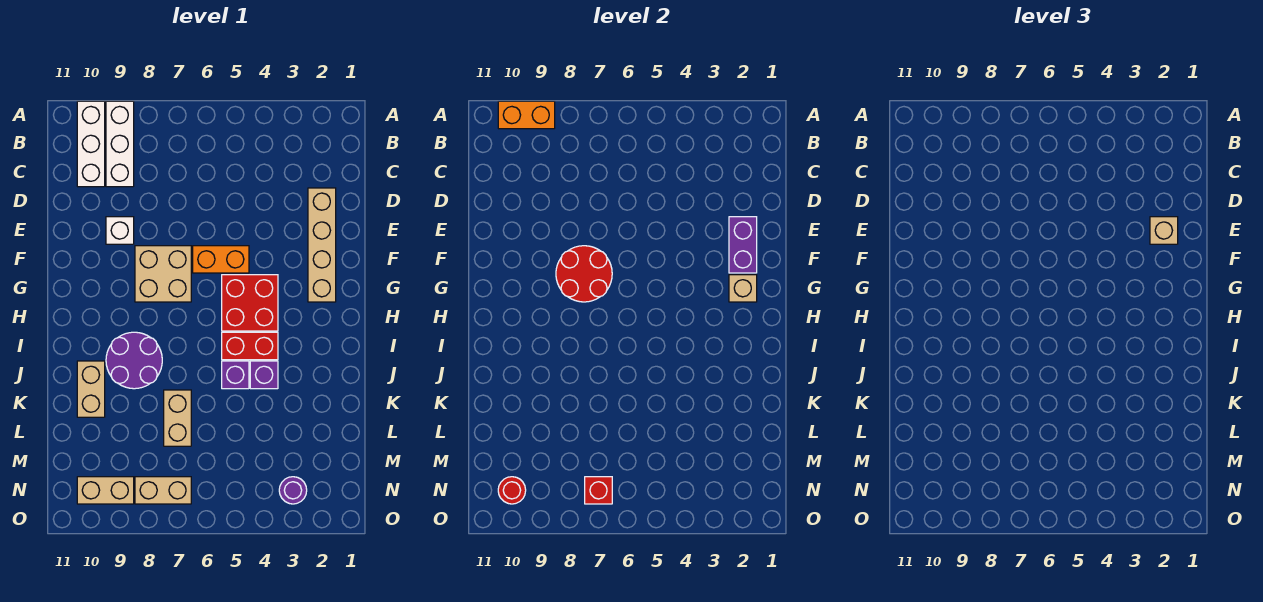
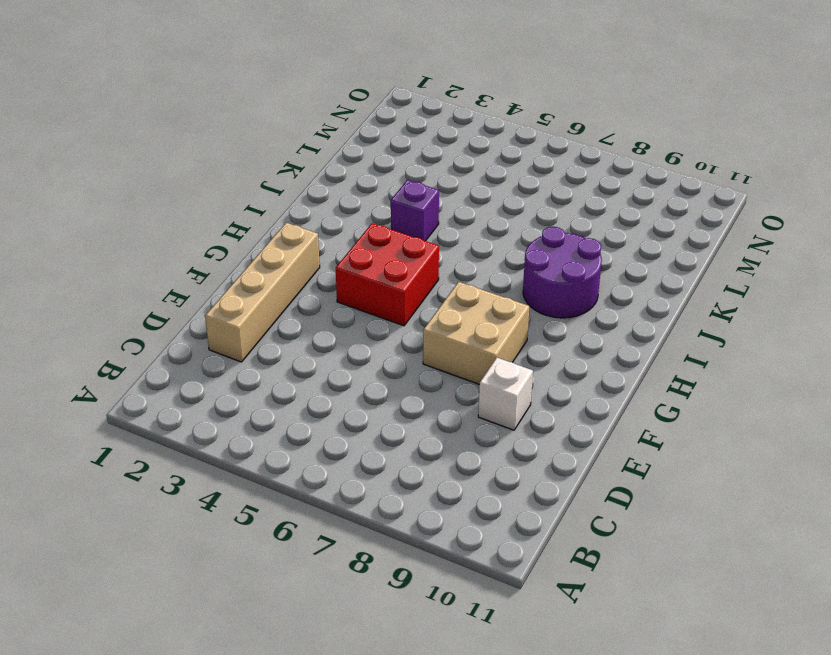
none -> white 1x3 brick [106,101,134,187]
none -> white 1x3 brick [77,101,105,187]
none -> orange 1x2 brick [193,246,249,273]

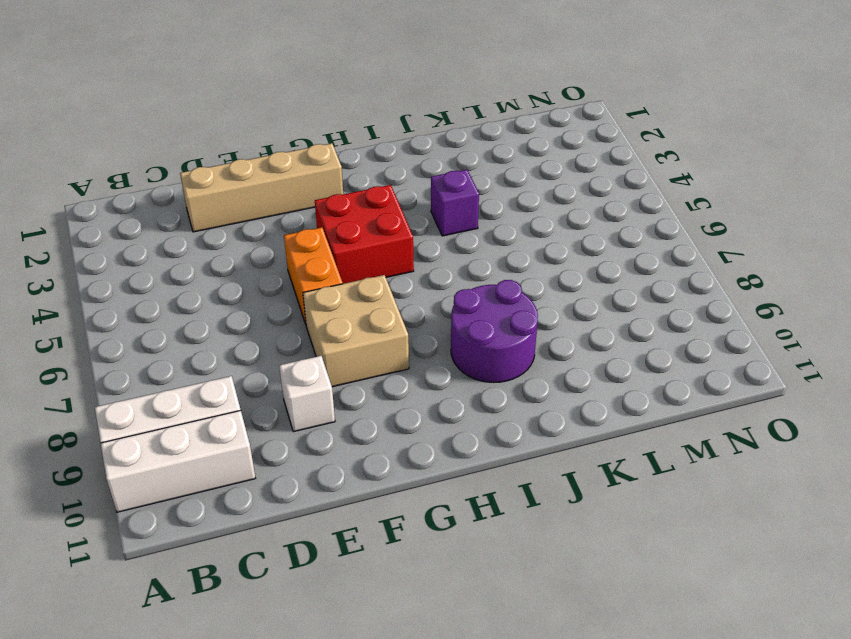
none -> red 1x2 brick [222,332,278,360]
none -> purple 1x1 brick [222,361,249,389]
none -> tan 1x2 brick [77,361,105,417]

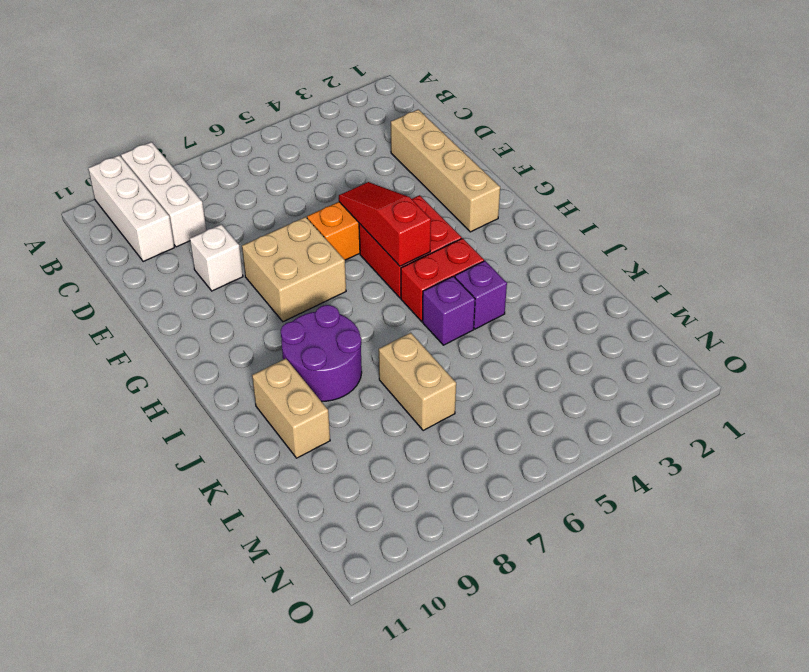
red 1x3 slope [339,182,431,266] -> none
none -> purple 1x1 round brick [279,477,307,504]
none -> tan 1x2 brick [135,477,191,504]
none -> tan 1x2 brick [77,477,134,504]

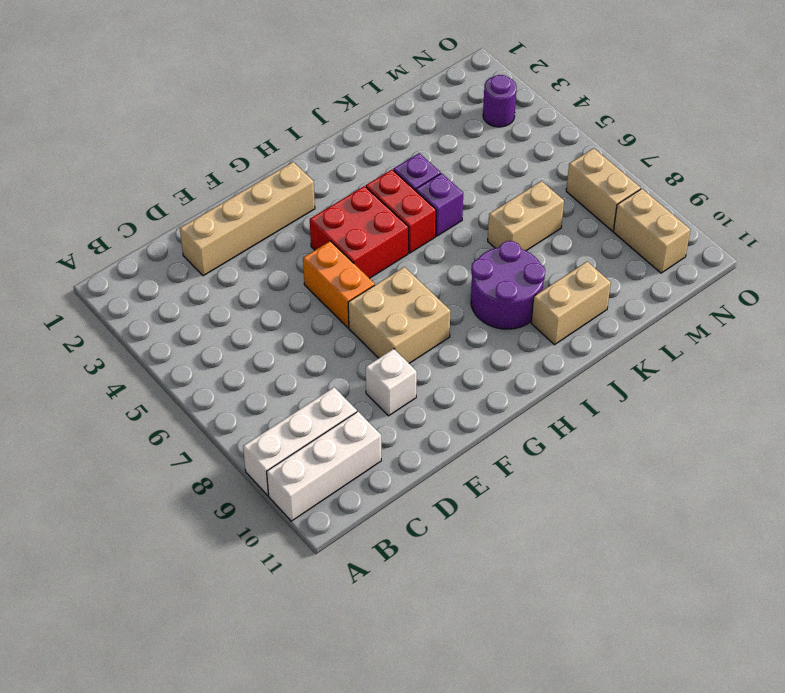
none -> orange 1x2 brick [498,101,555,129]
none -> purple 1x2 brick [729,217,757,273]
none -> red 2x2 round brick [556,246,612,302]

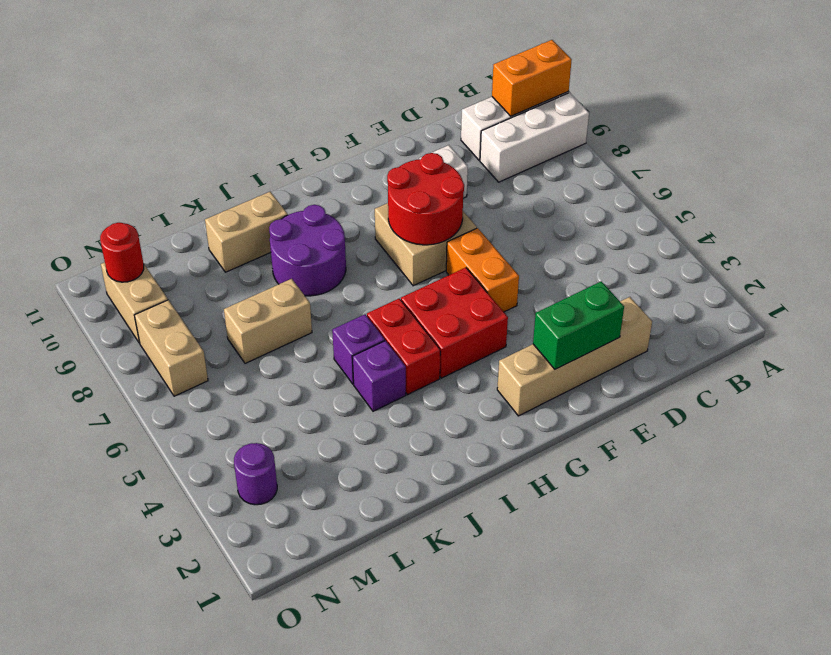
orange 1x2 brick [492,40,572,116] -> orange 1x2 brick turned to [498,101,555,129]
green 1x2 brick [533,281,624,369] -> purple 1x2 brick [729,217,757,273]
none -> tan 1x1 brick [729,275,757,302]
none -> red 1x1 brick [585,477,612,504]
none -> tan 1x1 brick [1150,217,1178,244]

